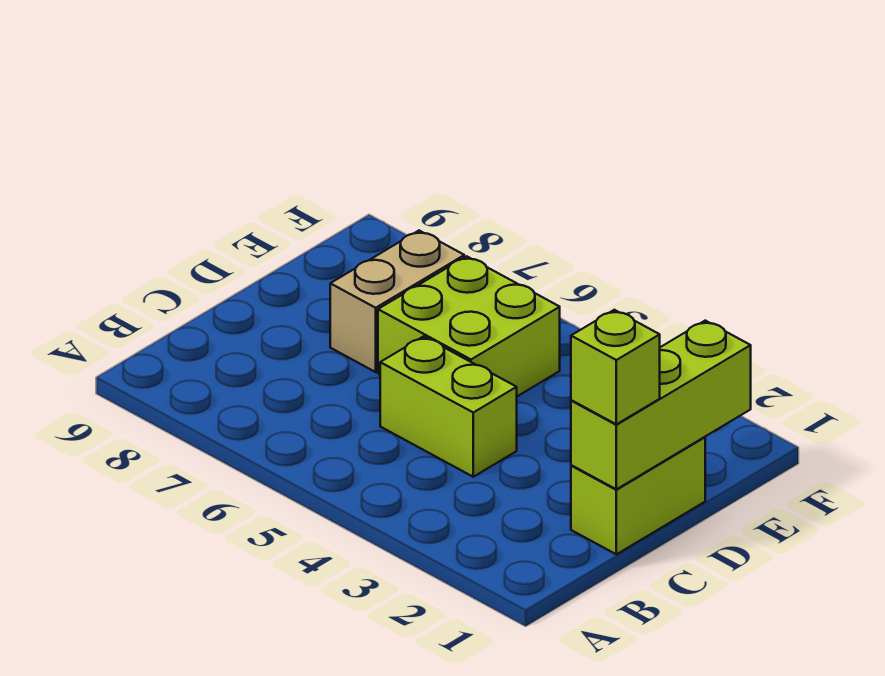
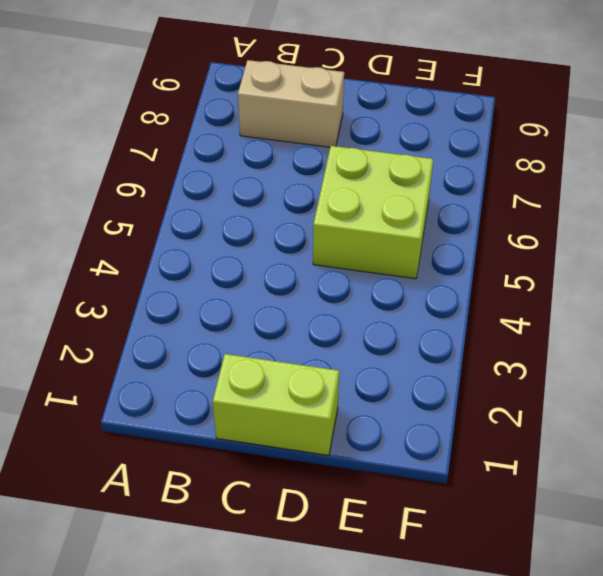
tan 1x2 brick [238,60,344,147] -> tan 1x2 brick moved to [330,231,464,372]
none -> lime 1x2 brick [380,336,517,477]
none -> lime 1x3 brick [571,321,751,489]

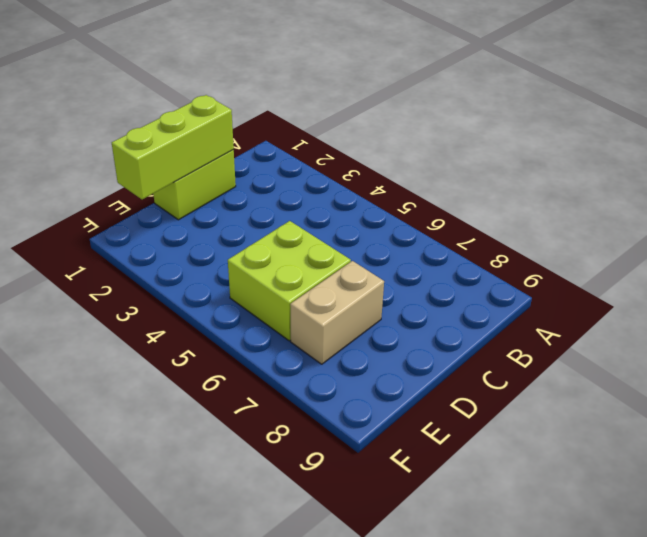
none -> lime 1x2 brick [380,336,517,477]
none -> lime 1x1 brick [571,310,660,424]

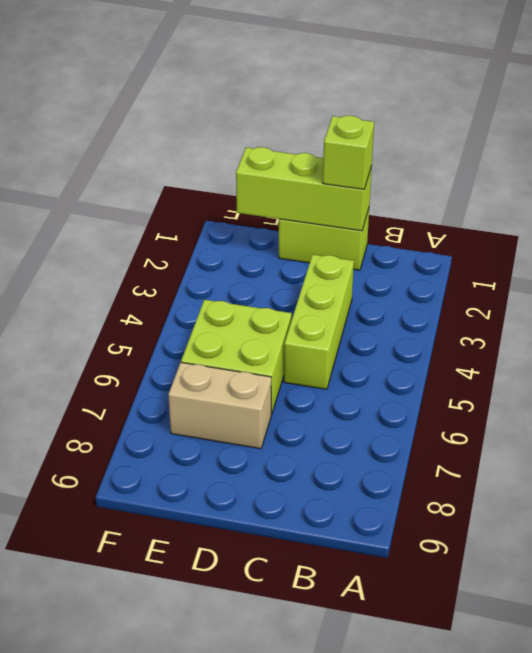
lime 1x3 brick [284,255,354,389] -> lime 1x2 brick [380,336,517,477]

